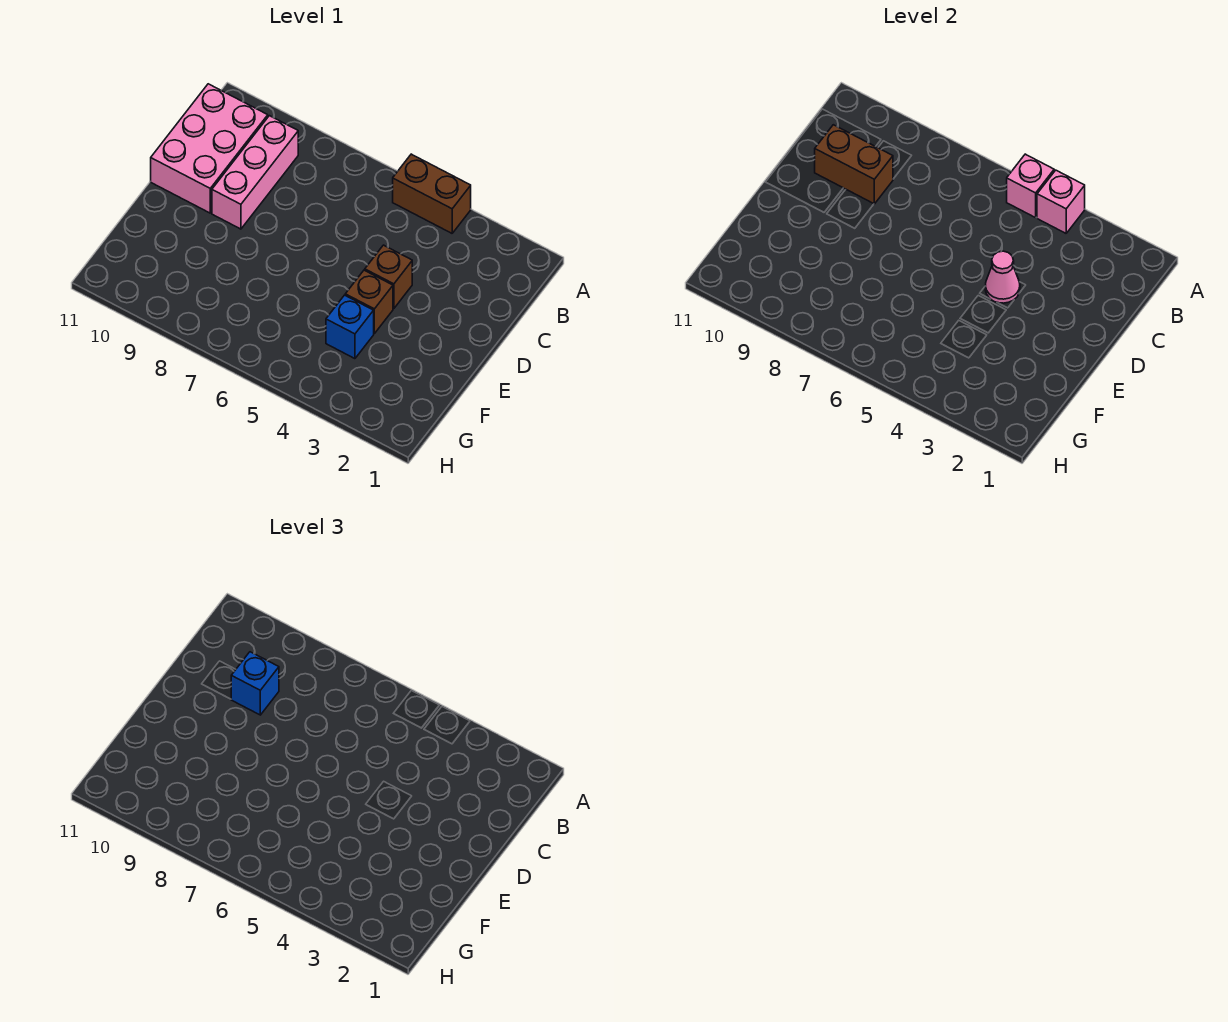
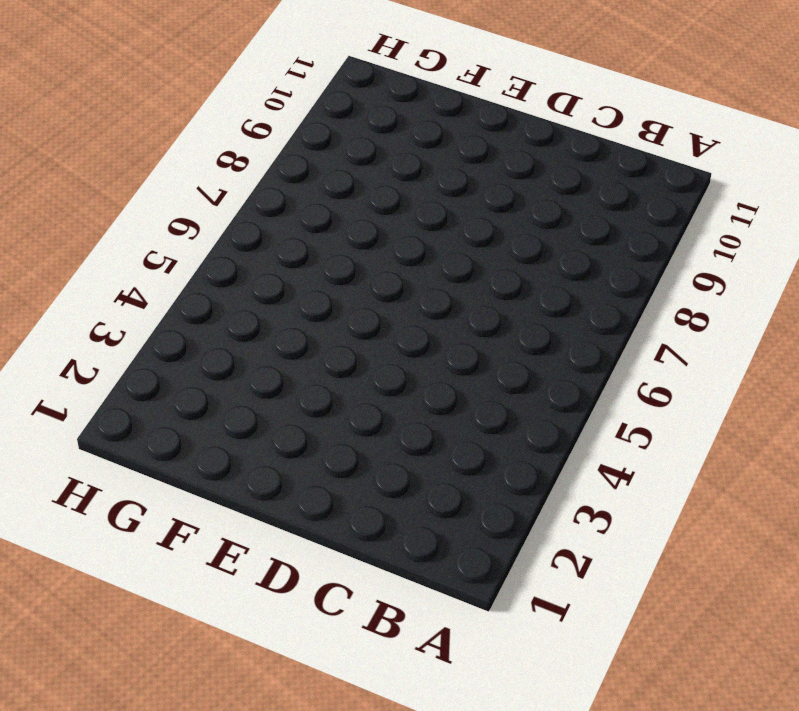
none -> brown 1x2 brick [393,154,471,233]
none -> pink 1x3 brick [212,116,298,229]

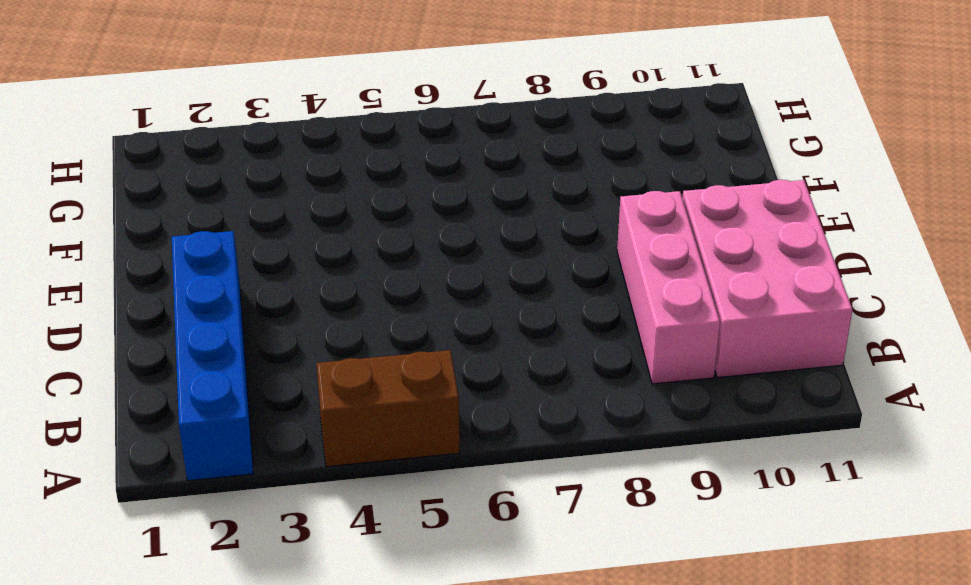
blue 1x4 brick [172,231,253,481] -> none
none -> brown 1x1 brick [365,245,412,309]
none -> brown 1x1 brick [345,270,393,333]

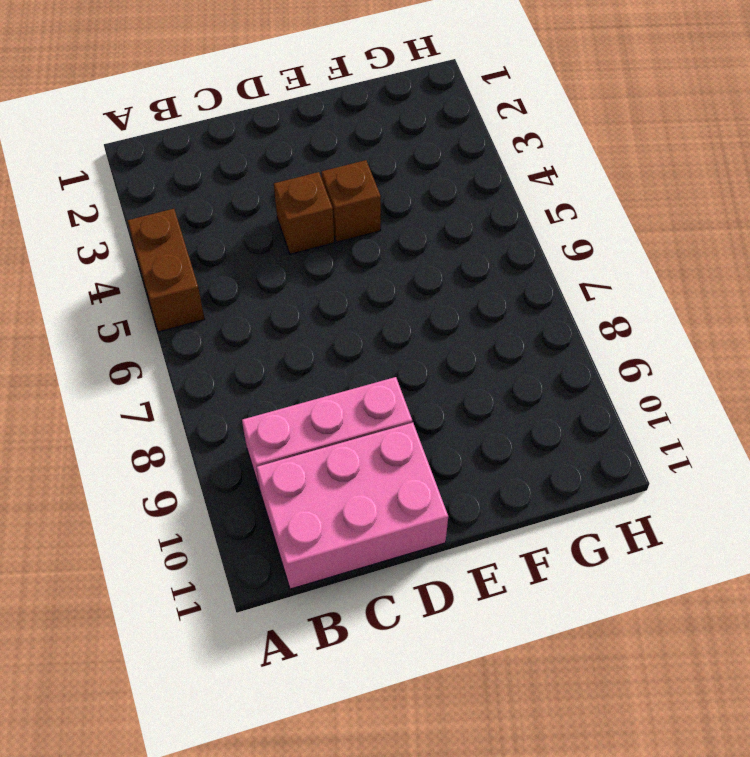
none -> blue 1x1 brick [326,295,374,359]
none -> pink 1x1 brick [1037,170,1085,233]

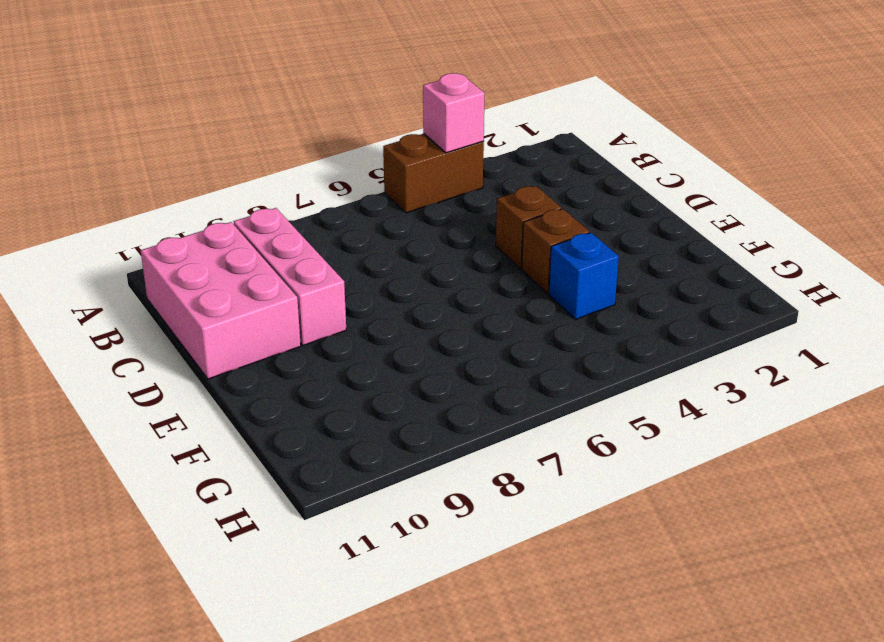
none -> pink 1x1 brick [1007,154,1054,218]
none -> brown 1x2 brick [815,125,893,204]

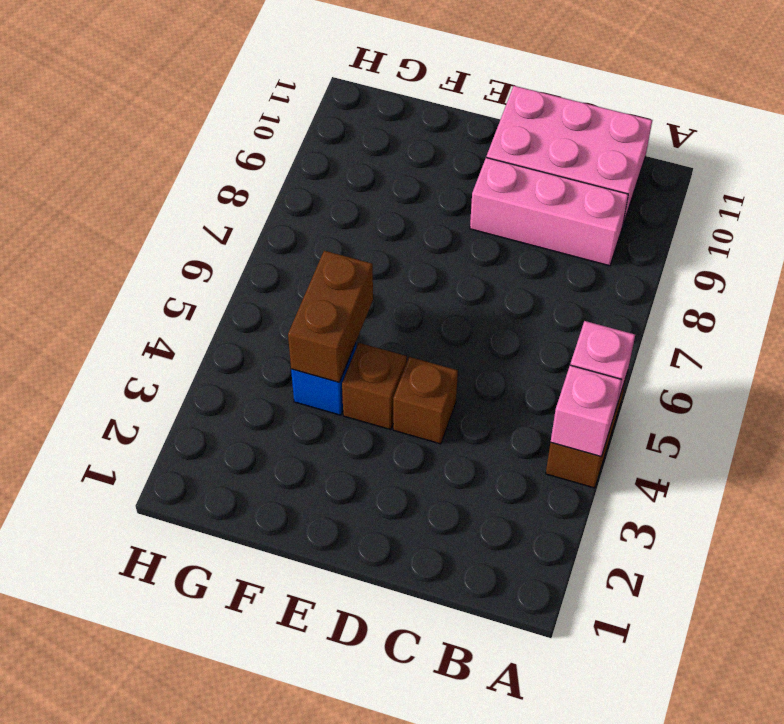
brown 1x2 brick [288,251,373,382] -> brown 1x2 brick moved to [815,125,893,204]
none -> pink 1x1 cone [985,251,1020,303]
none -> blue 1x1 brick [231,652,279,715]

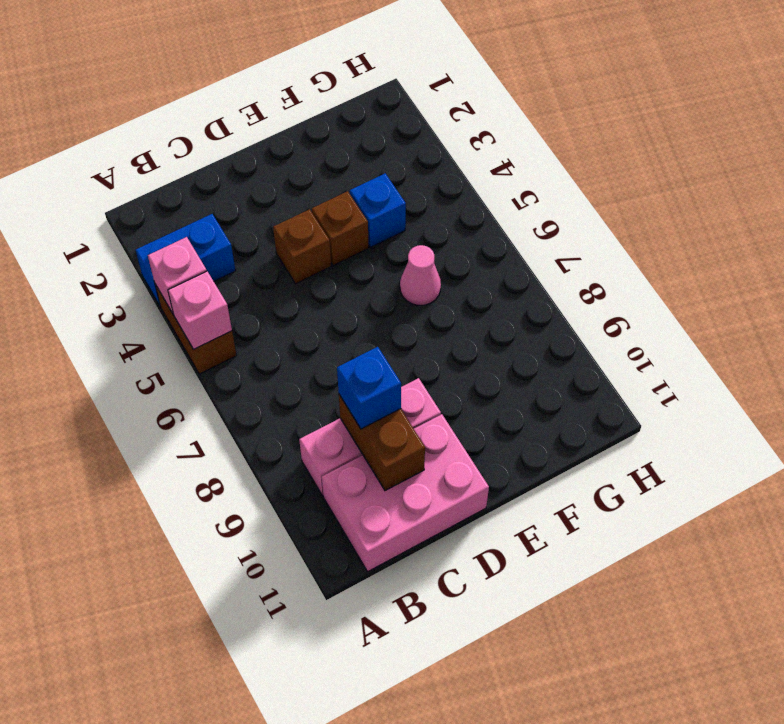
blue 1x2 brick [136,214,236,307] -> none
pink 1x1 cone [400,245,441,305] -> pink 1x1 cone moved to [985,251,1020,303]

